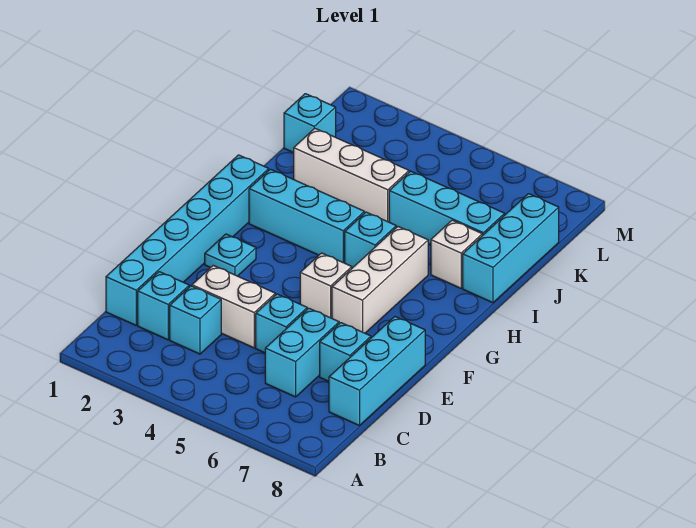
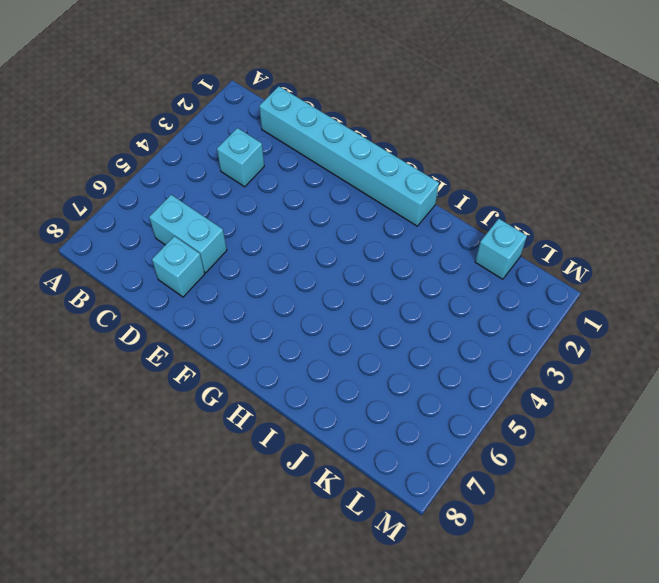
none -> cyan 1x1 brick [138,272,189,340]
none -> cyan 1x3 brick [329,317,425,426]
none -> white 1x2 brick [192,265,275,348]

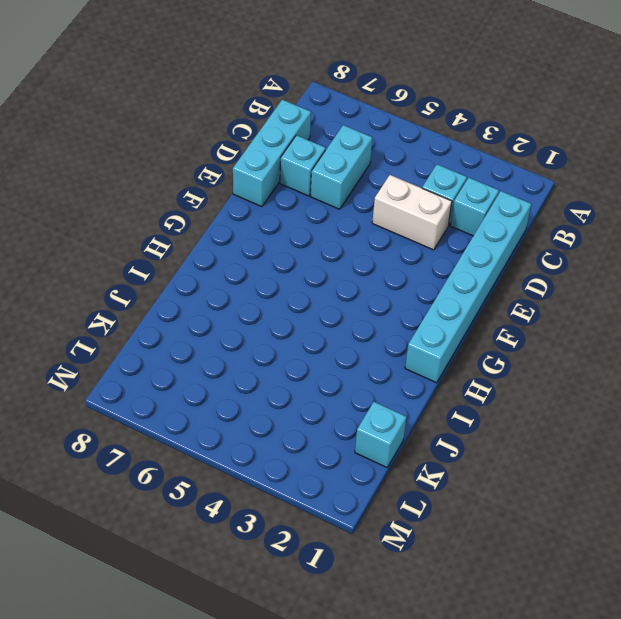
none -> cyan 1x1 brick [256,294,307,353]
none -> cyan 1x1 plate [205,234,256,276]
none -> white 1x1 brick [300,253,352,318]

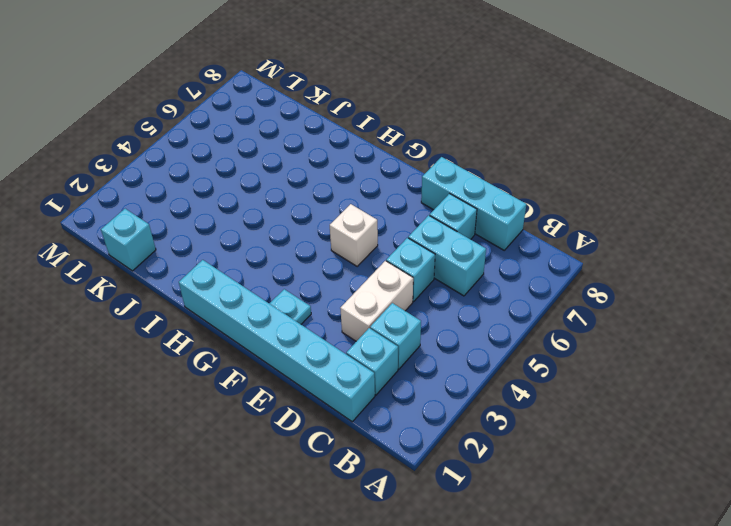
none -> white 1x3 brick [332,227,428,333]
none -> cyan 1x3 brick [249,169,364,263]
none -> cyan 1x1 brick [345,212,396,268]

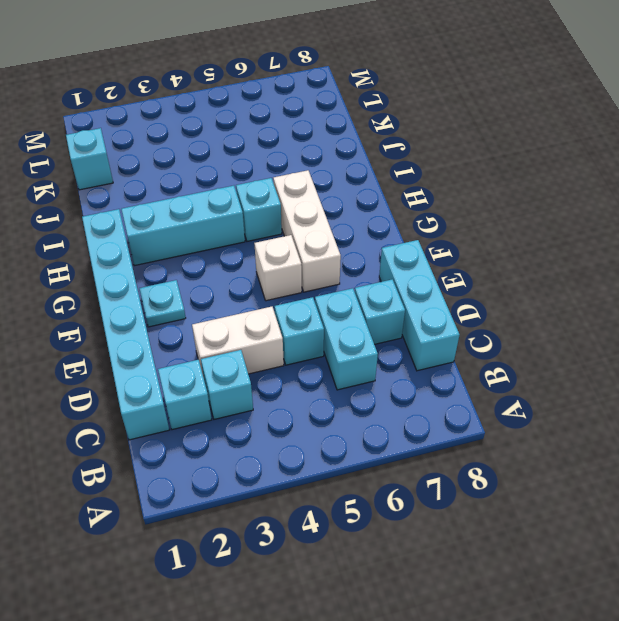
none -> white 1x1 brick [431,220,482,288]
none -> cyan 1x3 brick [463,194,559,303]
none -> white 1x3 brick [294,129,409,222]

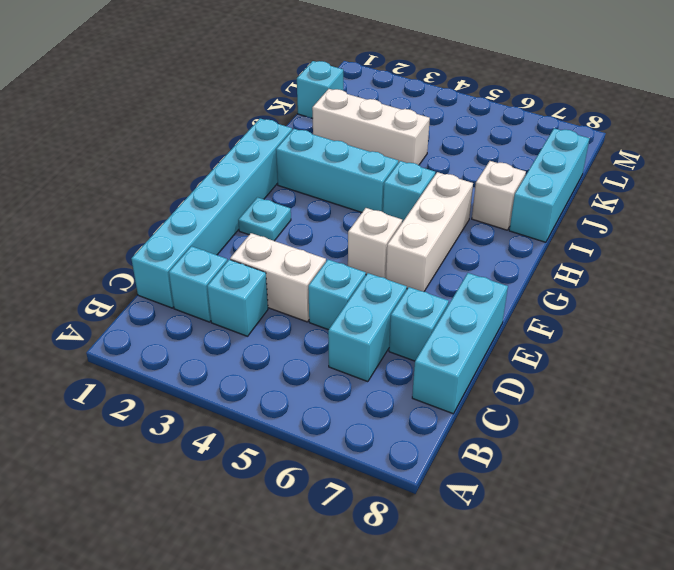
none -> cyan 1x3 brick [389,171,505,244]

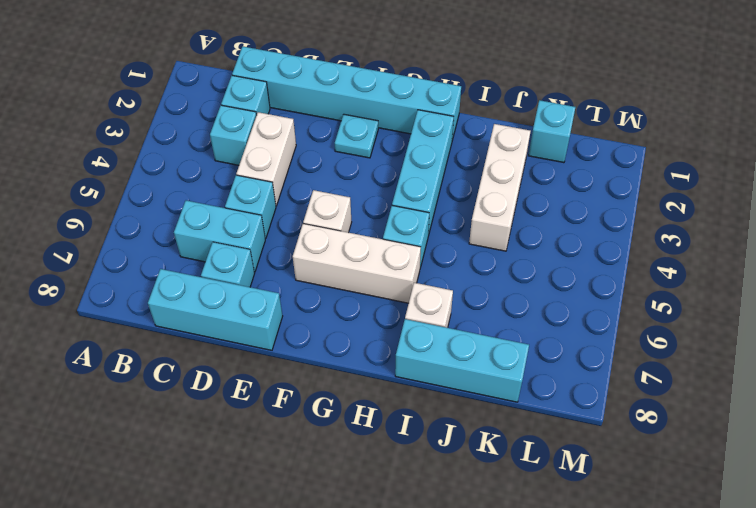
none -> cyan 1x3 brick [389,171,505,244]

